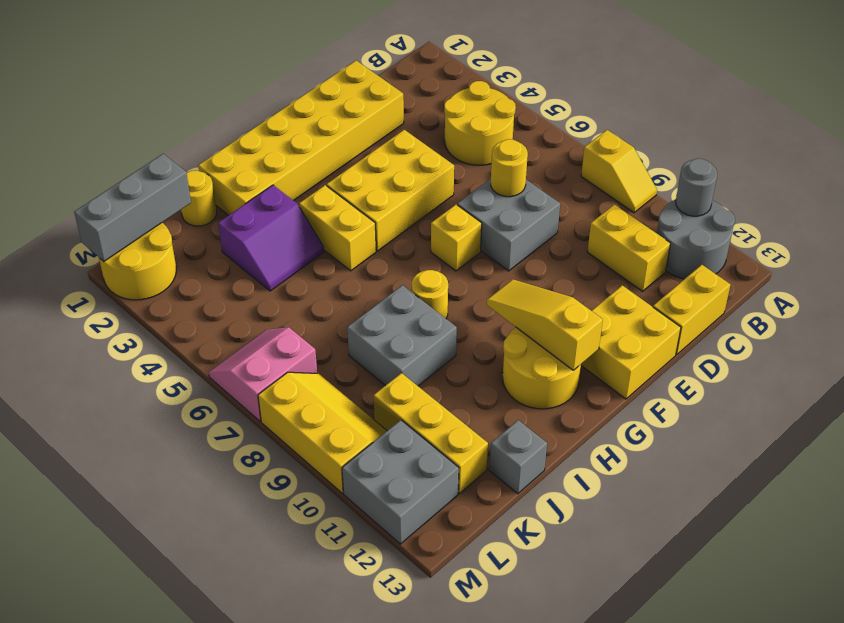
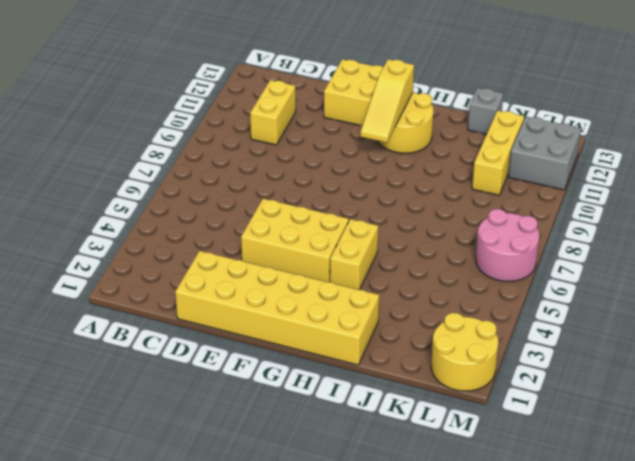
pink 2x2 round brick [476,209,539,282] -> pink 2x2 slope [209,327,317,422]
none -> yellow 1x2 slope [581,130,657,213]
none -> grey 2x2 round brick [657,199,735,279]
none -> yellow 2x2 round brick [444,81,516,165]

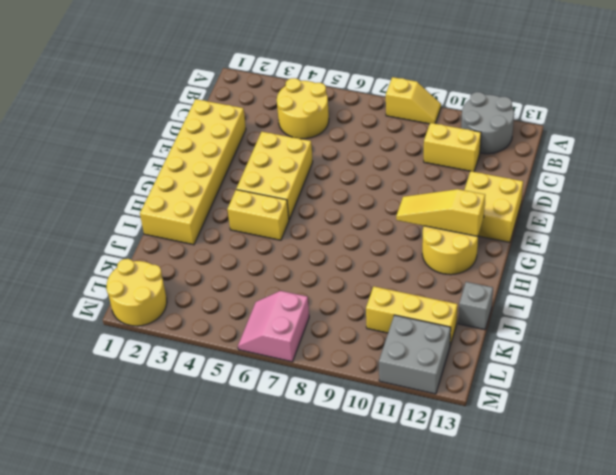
none -> yellow 1x2 brick [653,265,730,355]
none -> grey 2x2 brick [457,179,560,271]
none -> yellow 1x1 brick [431,204,482,271]

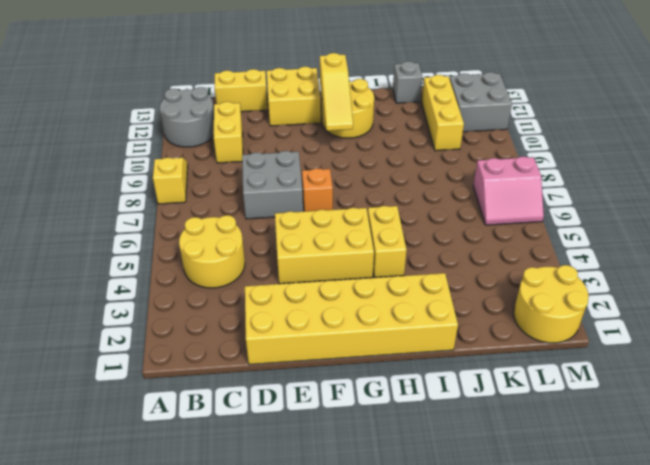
orange 1x1 brick [302,168,333,211] -> yellow 1x1 brick [431,204,482,271]
none -> yellow 1x1 round brick [412,270,448,318]
none -> purple 2x2 slope [218,185,324,291]
none -> grey 2x2 brick [347,285,457,386]

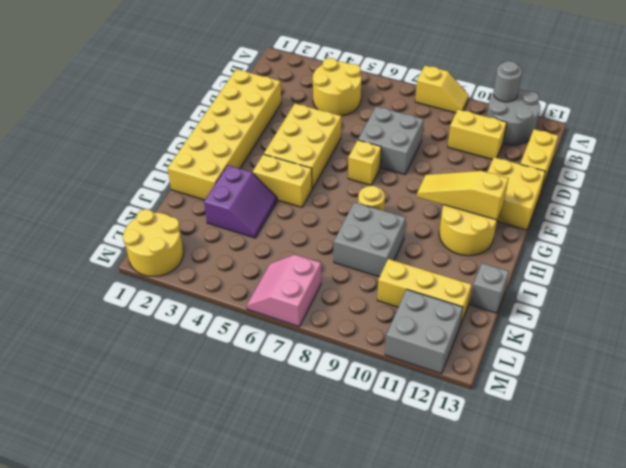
none -> yellow 1x1 round brick [181,171,217,226]
none -> yellow 2x3 slope [258,372,387,493]
none -> yellow 1x1 round brick [491,139,528,197]

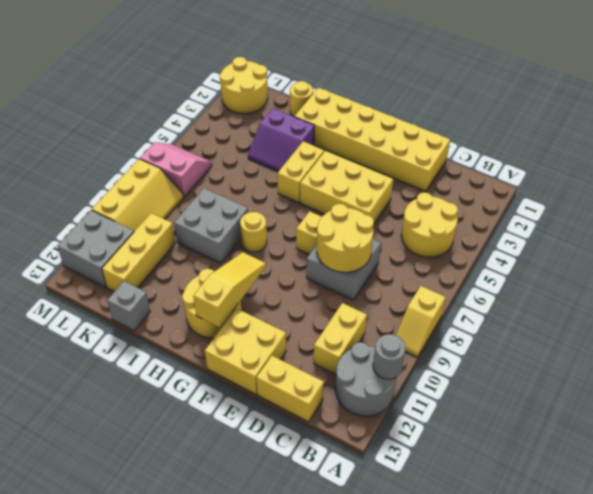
yellow 2x2 round brick [317,204,374,272] -> yellow 1x1 round brick [491,139,528,197]
none -> grey 1x3 brick [74,154,191,261]

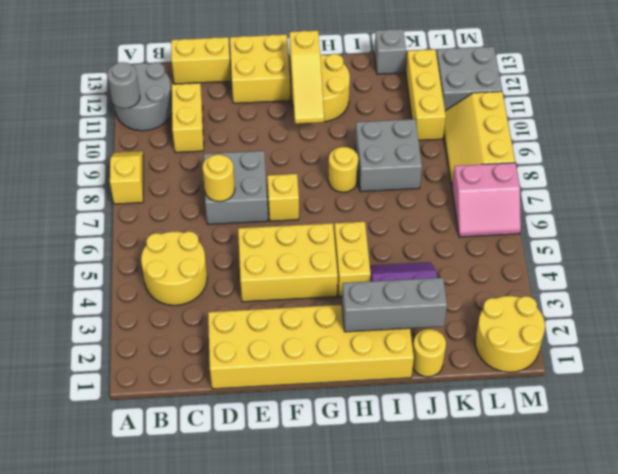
grey 1x3 brick [342,278,447,332] -> grey 1x3 brick moved to [74,154,191,261]

